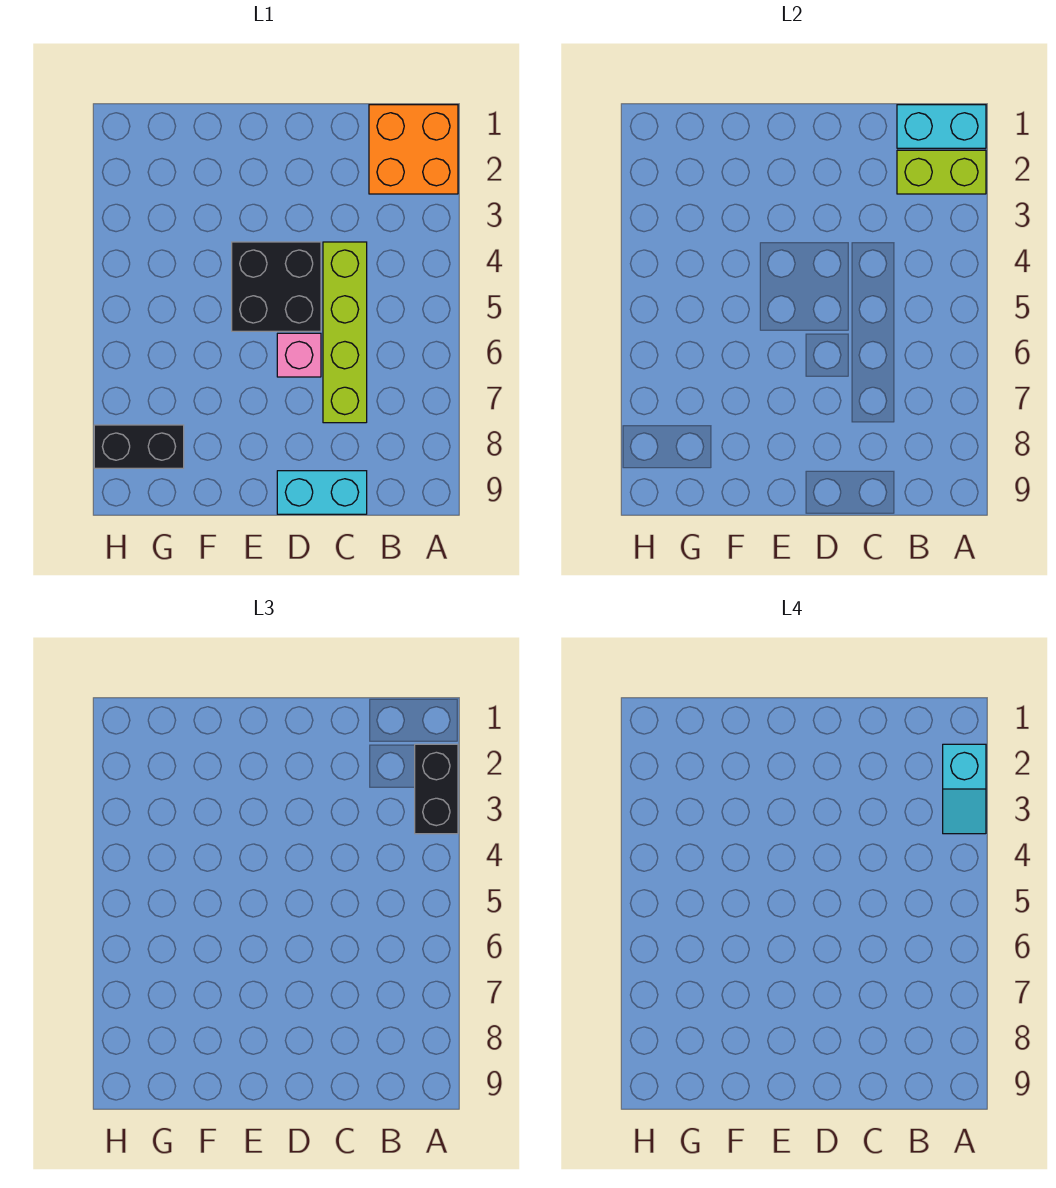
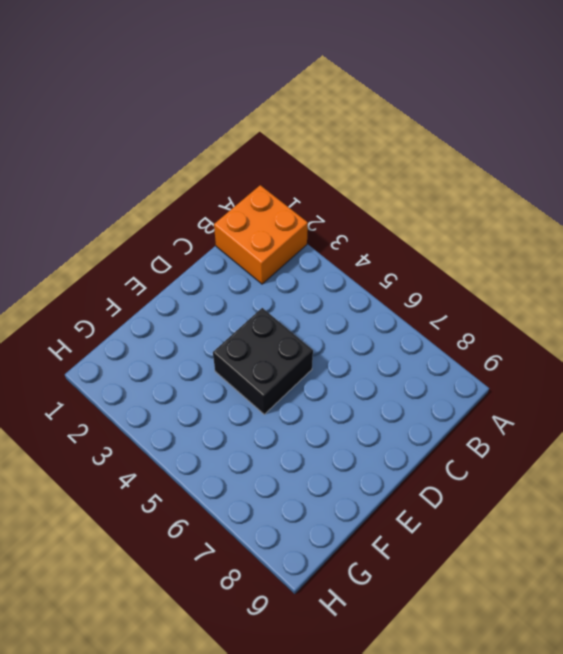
none -> lime 1x4 brick [323,242,367,423]
none -> cyan 1x2 brick [277,471,367,514]

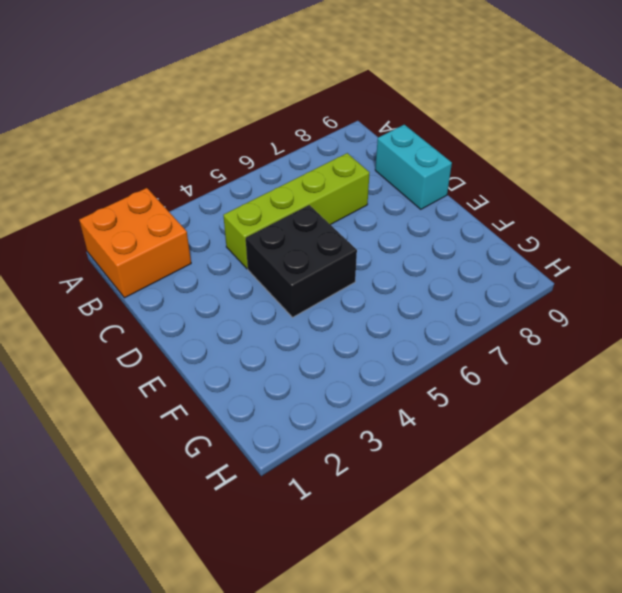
none -> pink 1x1 brick [277,333,321,377]
none -> black 1x2 brick [94,425,184,468]

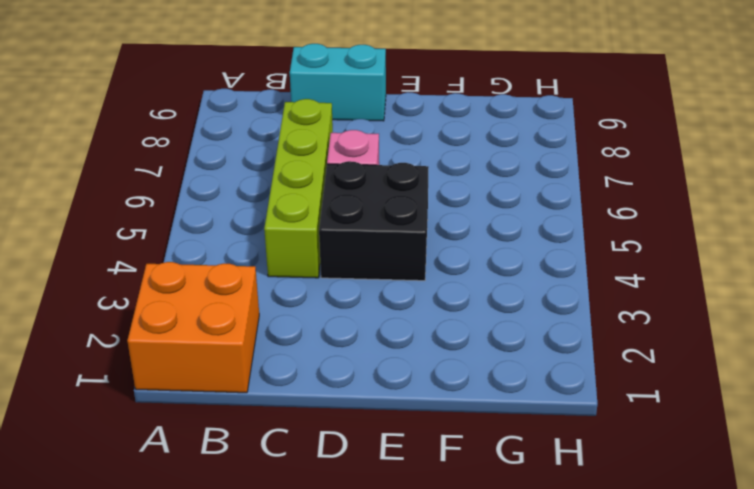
none -> black 1x2 brick [94,425,184,468]
none -> cyan 1x2 brick [897,105,986,148]

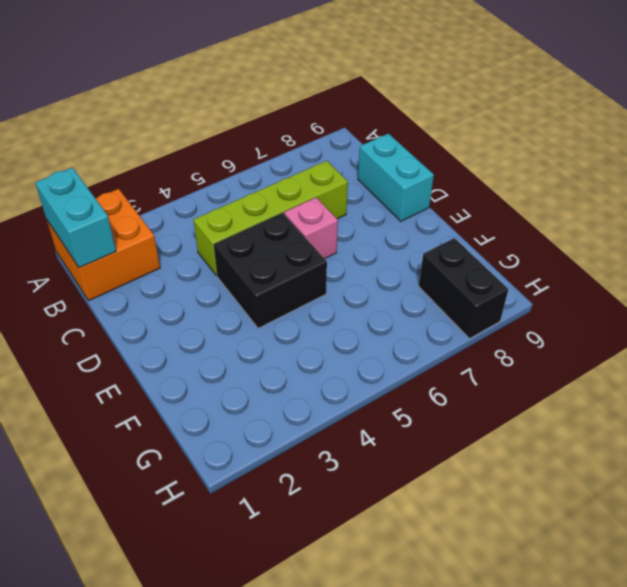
none -> lime 1x2 brick [897,150,986,194]
none -> black 1x2 brick [415,744,458,834]

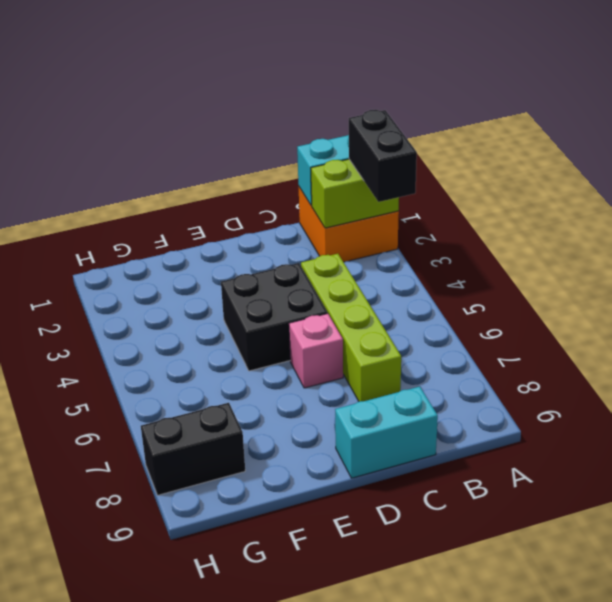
none -> cyan 1x2 slope [943,744,986,834]

